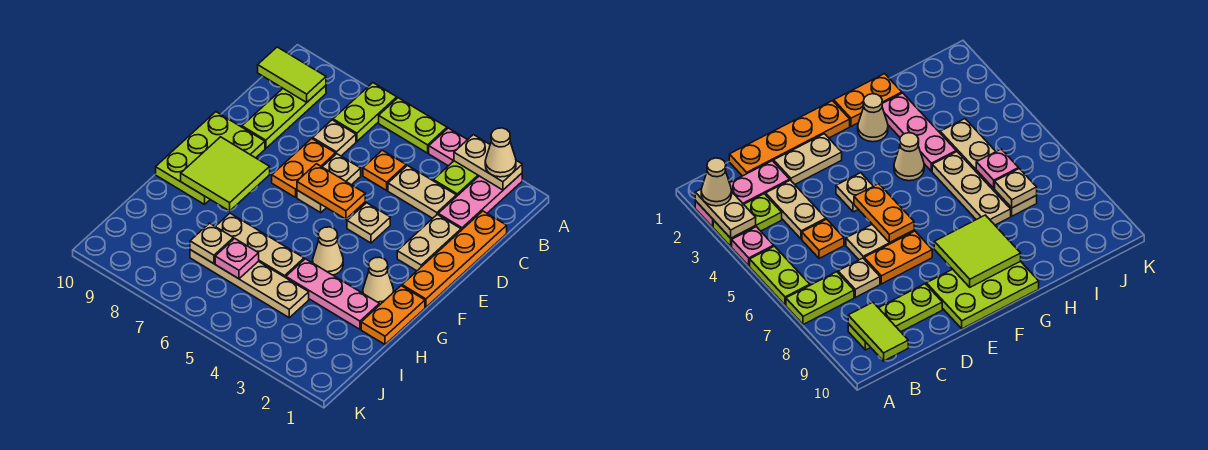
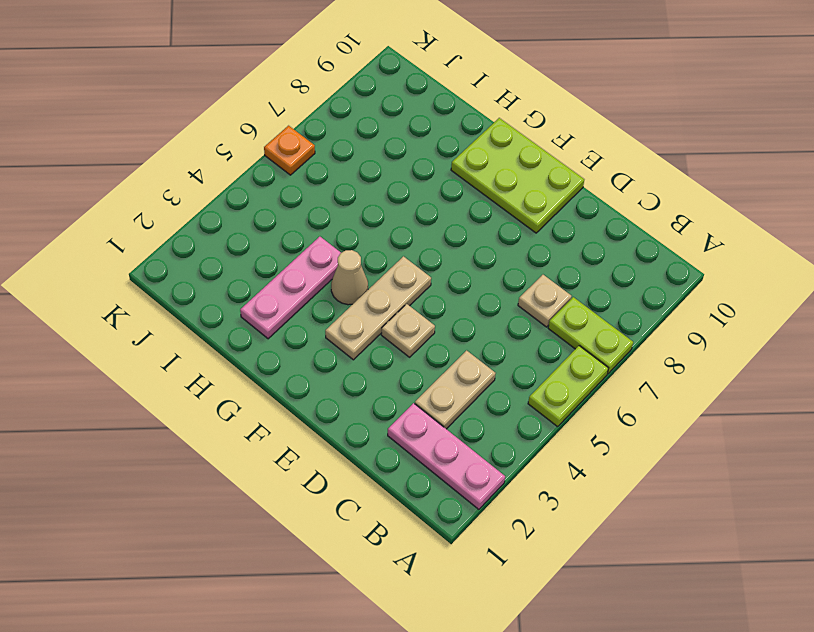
tan 1x3 plate [325,256,431,360] -> tan 1x3 plate moved to [215,213,304,278]
orange 1x1 plate [264,126,315,175] -> orange 1x1 plate moved to [363,150,406,190]
none -> lime 1x2 plate [434,161,479,197]
none -> pink 1x1 plate [429,128,467,166]
none -> lime 1x3 plate [242,86,326,148]

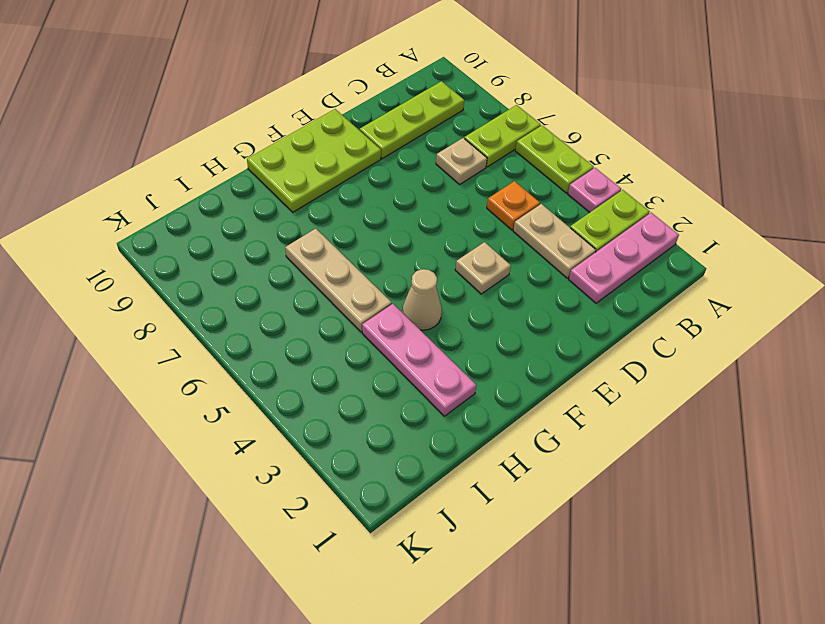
none -> orange 1x4 plate [402,211,507,307]
none -> tan 1x2 plate [397,214,461,271]
none -> tan 1x2 plate [297,154,361,213]

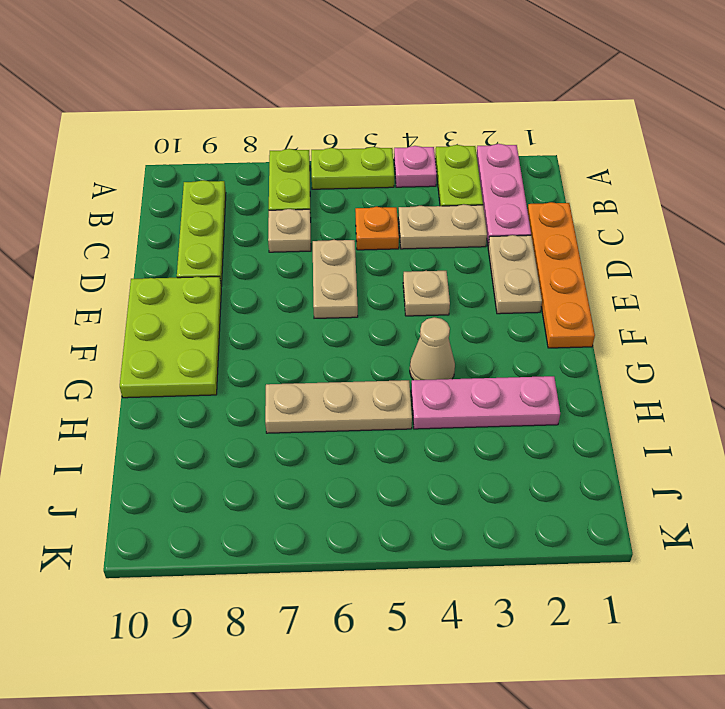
none -> orange 1x2 plate [272,139,336,197]
none -> orange 1x2 plate [361,286,425,344]
none -> tan 1x1 cone [363,257,394,305]

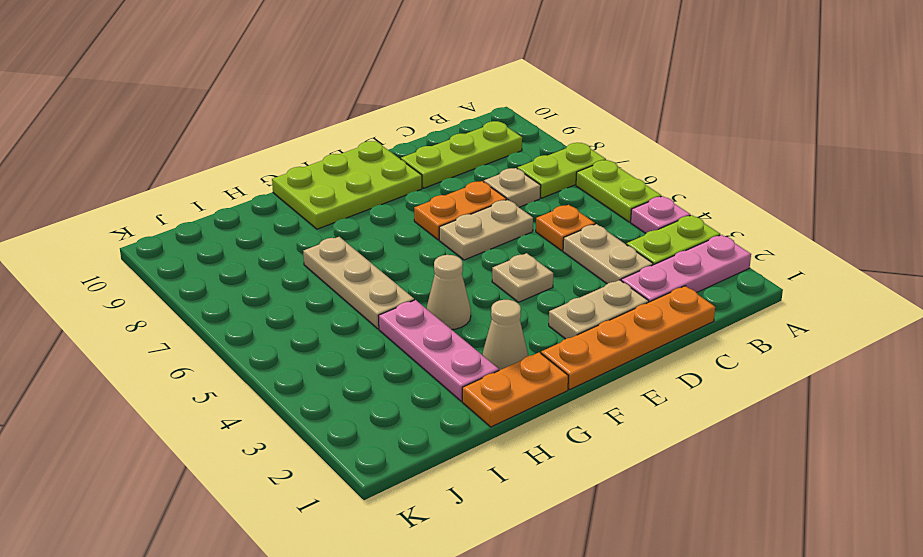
none -> tan 1x4 plate [190,250,309,318]
none -> tan 1x2 plate [454,135,522,190]
none -> lime 1x2 tile [258,47,326,103]

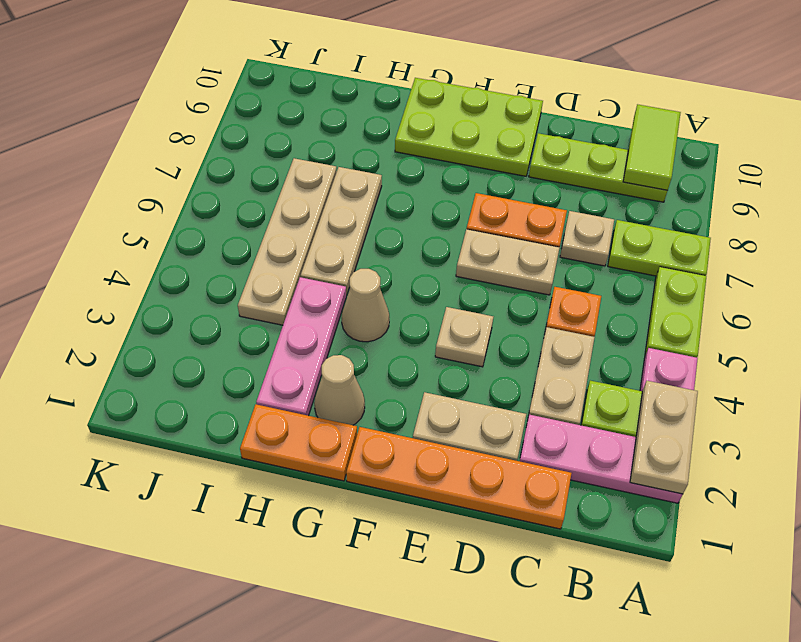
none -> orange 1x2 plate [297,164,365,219]
none -> lime 2x2 tile [181,137,270,211]
none -> pink 1x1 plate [215,238,259,279]

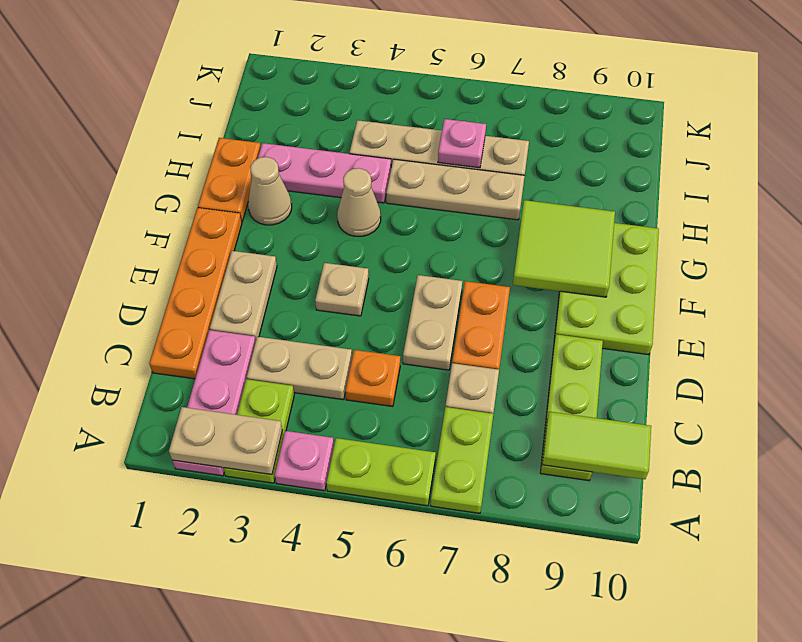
none -> orange 1x2 plate [297,164,365,219]
none -> tan 1x1 plate [190,223,233,264]
none -> tan 1x1 cone [485,128,516,177]

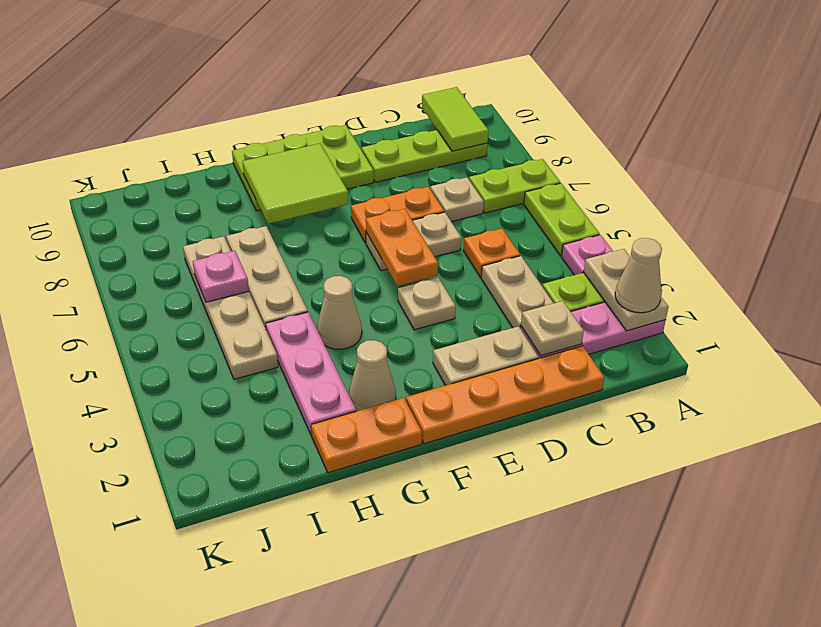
tan 1x1 plate [521,301,584,356] -> tan 1x1 plate moved to [190,223,233,264]

